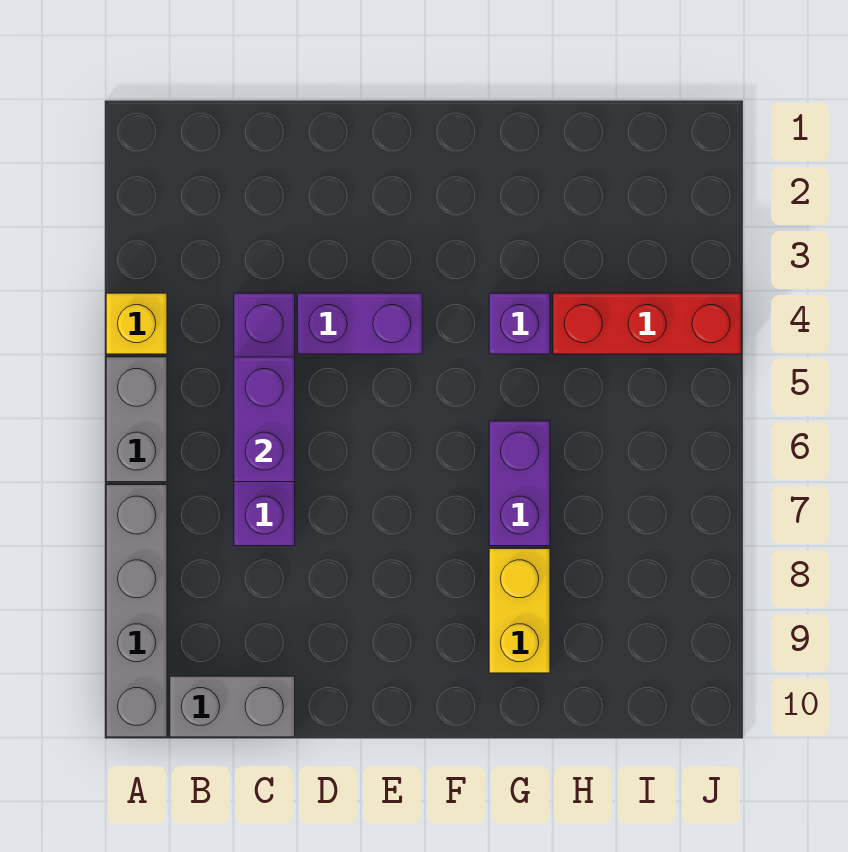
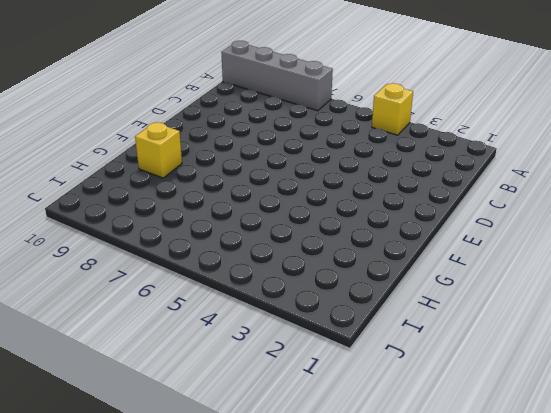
yellow 1x1 brick [135,122,182,178] -> yellow 1x2 brick [489,549,550,673]
none -> grey 1x2 brick [106,357,167,482]
none -> grey 1x2 brick [170,676,295,737]

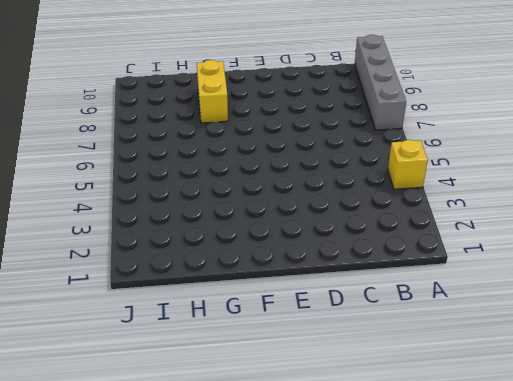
none -> grey 1x2 brick [106,357,167,482]
none -> grey 1x2 brick [170,676,295,737]

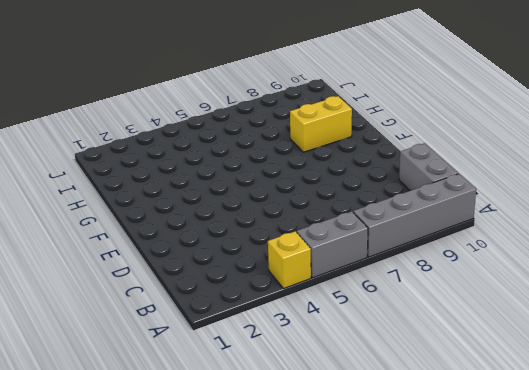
none -> purple 1x4 brick [234,293,295,546]
none -> purple 1x2 brick [298,293,422,354]

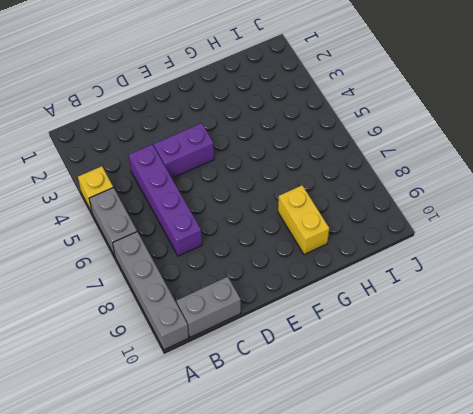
none -> purple 1x1 brick [489,293,550,354]
none -> purple 1x2 brick [489,421,550,546]

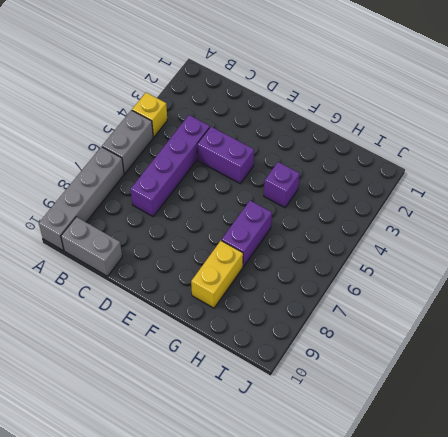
none -> red 1x3 brick [553,293,741,354]
none -> purple 1x2 brick [234,357,295,482]

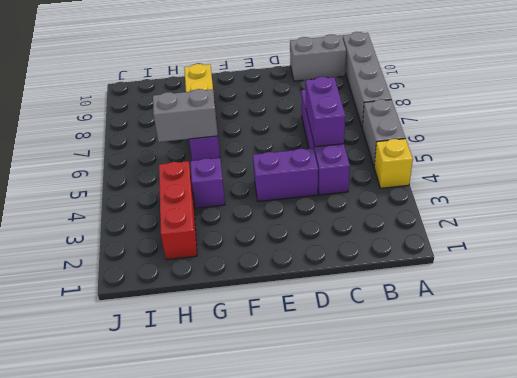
grey 1x2 brick [153,89,218,142] -> none
red 1x3 brick [159,161,197,260] -> red 1x3 brick turned to [553,293,741,354]

